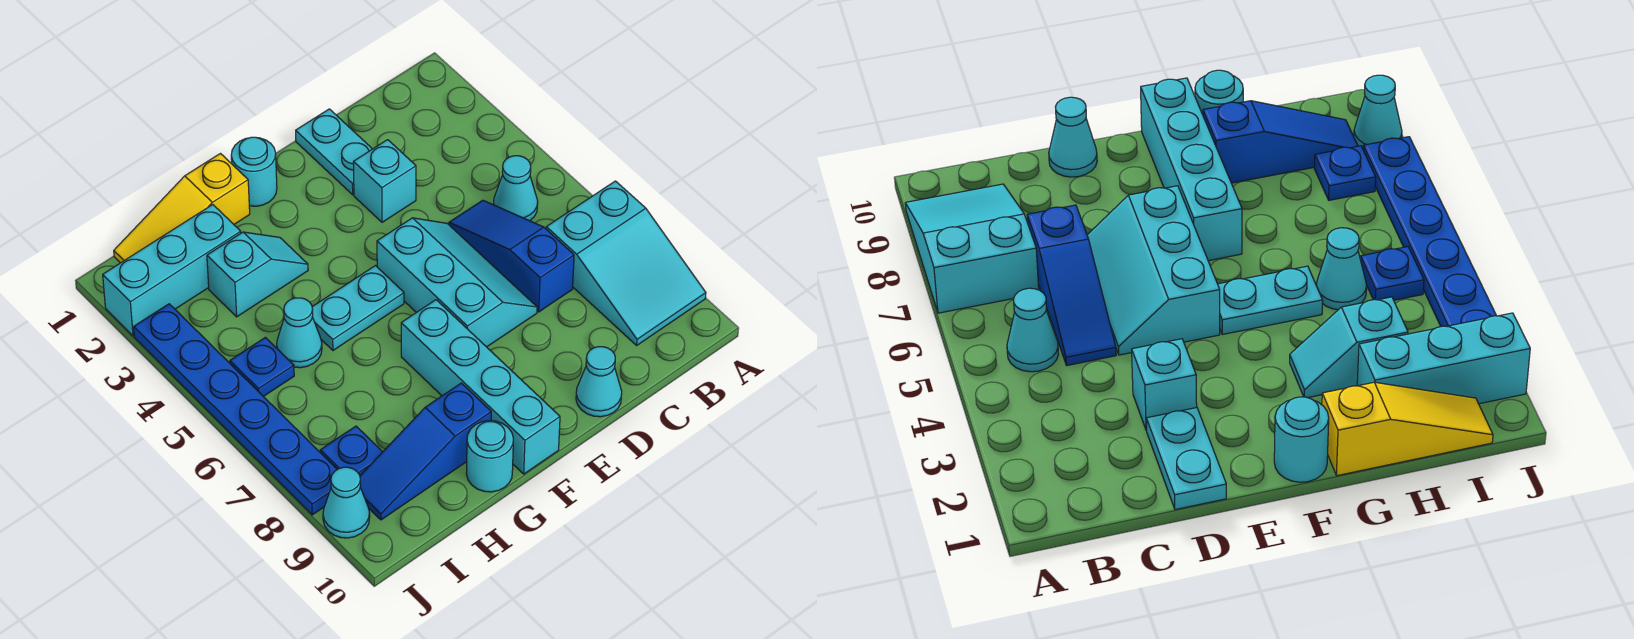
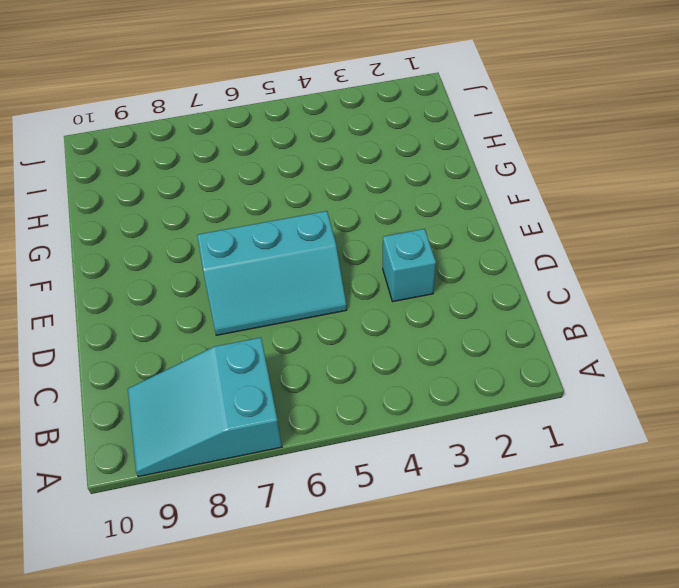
none -> cyan 1x1 cone [494,156,538,221]
none -> blue 1x3 slope [449,200,574,312]
none -> cyan 1x2 plate [296,109,372,195]

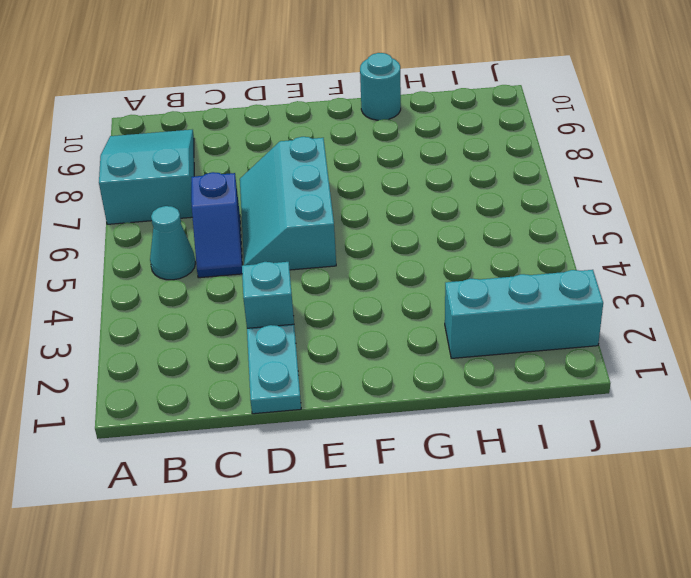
blue 1x2 slope [191,172,242,278] -> blue 1x3 slope [449,200,574,312]
none -> cyan 1x1 cone [576,347,622,417]
none -> cyan 1x1 round brick [231,137,277,206]
none -> cyan 1x2 plate [312,266,404,350]

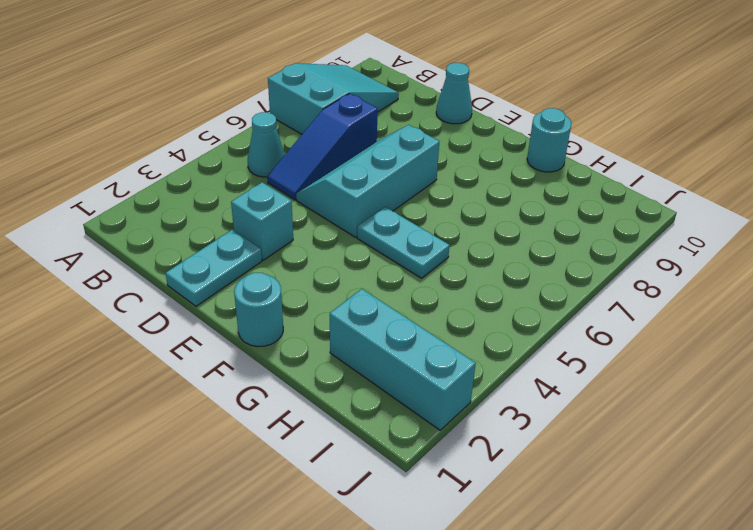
none -> cyan 1x4 brick [401,300,560,474]
none -> yellow 1x3 slope [114,154,250,263]
none -> cyan 1x2 slope [207,232,308,317]

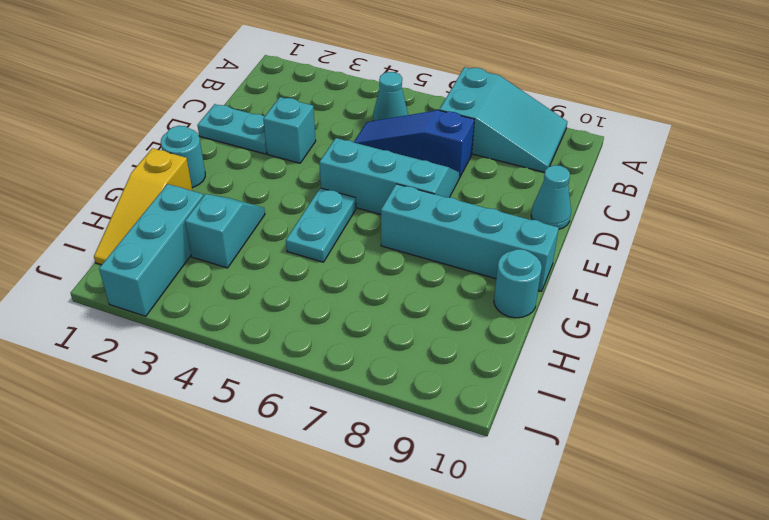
none -> blue 1x3 slope [360,383,491,520]
none -> cyan 1x1 cone [277,298,322,368]
none -> blue 1x1 plate [230,337,294,397]

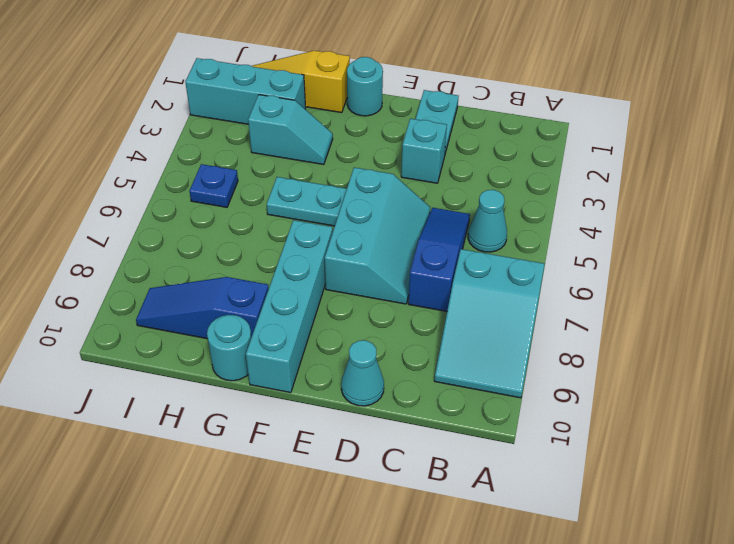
none -> cyan 1x1 cone [277,298,322,368]
none -> blue 1x1 plate [320,426,382,475]
none -> blue 1x6 plate [134,304,337,515]

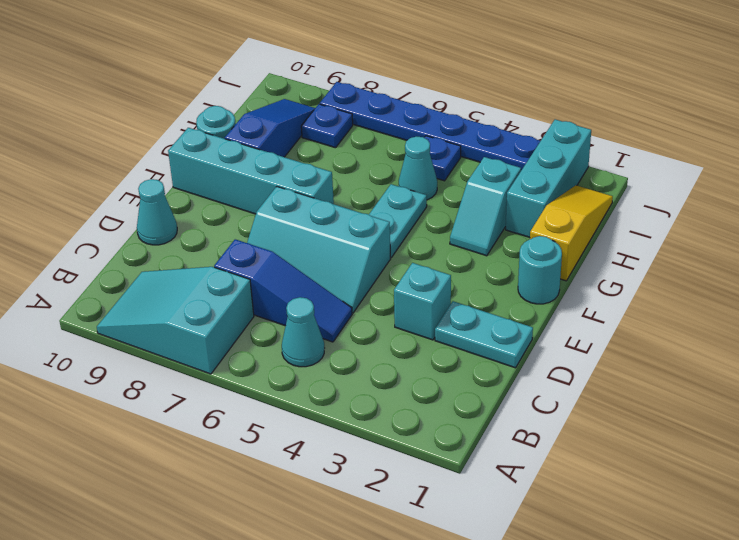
none -> cyan 1x1 cone [323,467,370,538]

